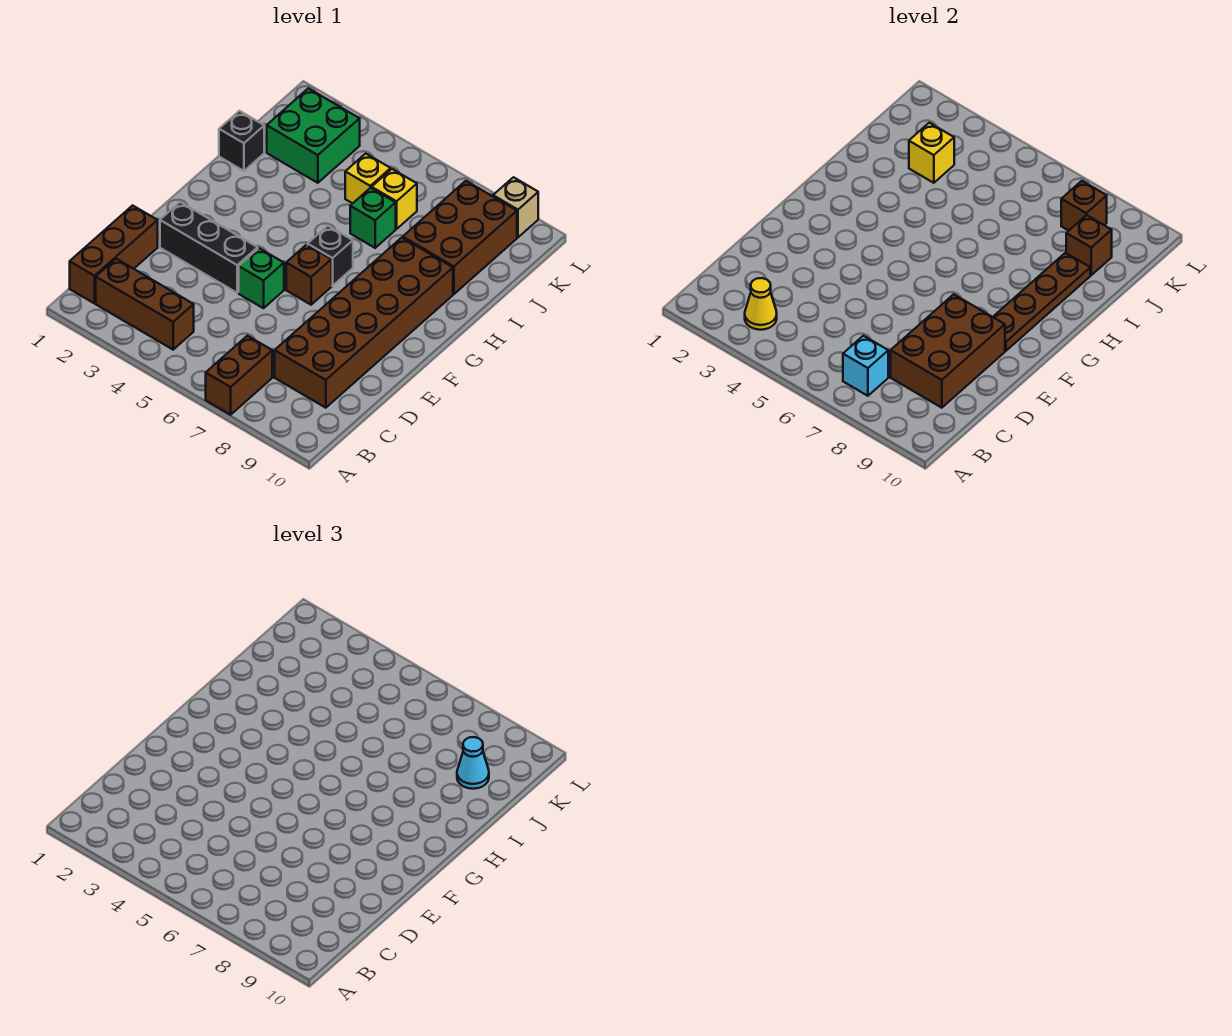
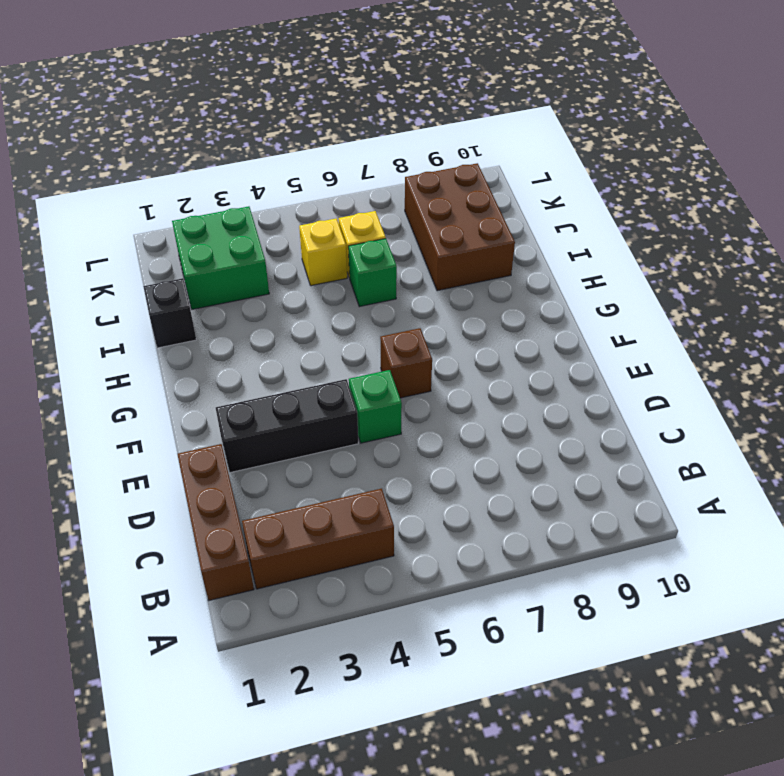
none -> brown 1x2 brick [206,336,272,415]
none -> brown 2x6 brick [275,238,453,408]
none -> black 1x1 brick [308,226,353,286]

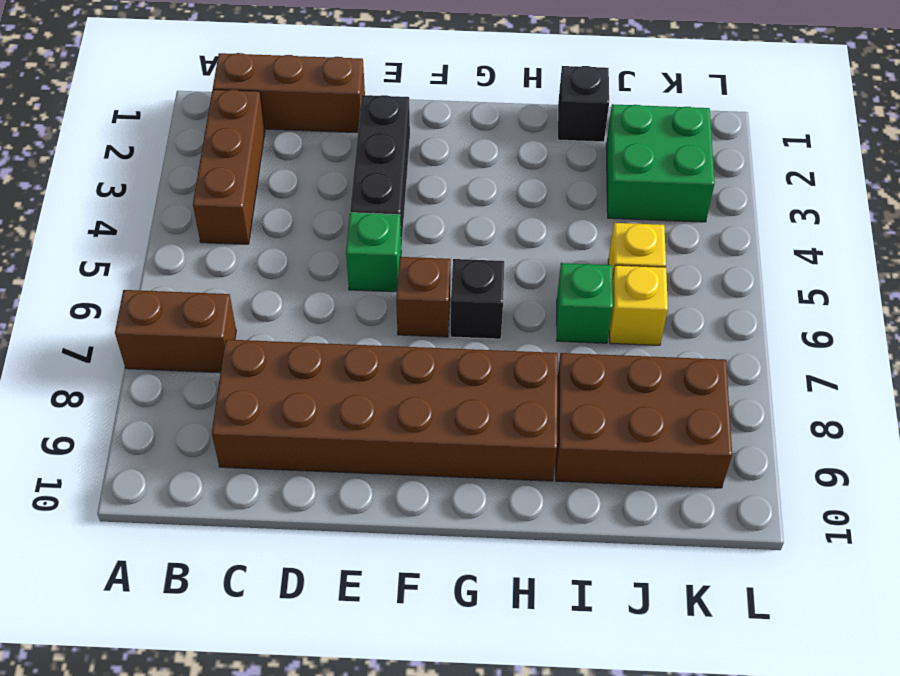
none -> tan 1x1 brick [493,177,538,237]
none -> yellow 1x1 cone [745,278,777,330]
none -> cyan 1x1 brick [843,336,888,396]

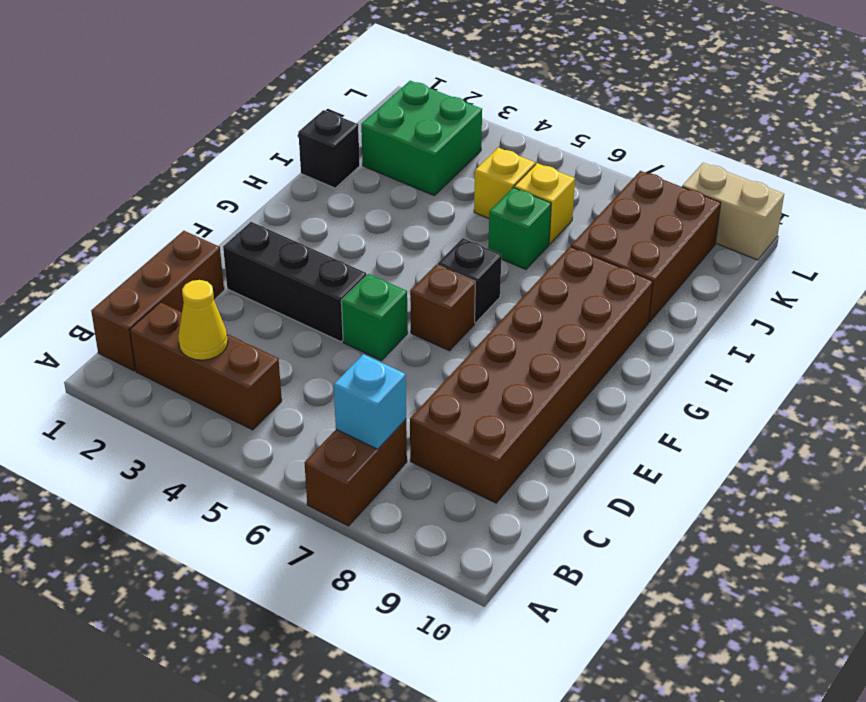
tan 1x2 brick [682,163,784,260] -> tan 1x1 brick [493,177,538,237]
none -> brown 2x3 brick [891,294,1005,408]
none -> brown 1x4 plate [993,253,1090,351]
none -> yellow 1x1 brick [909,123,954,183]

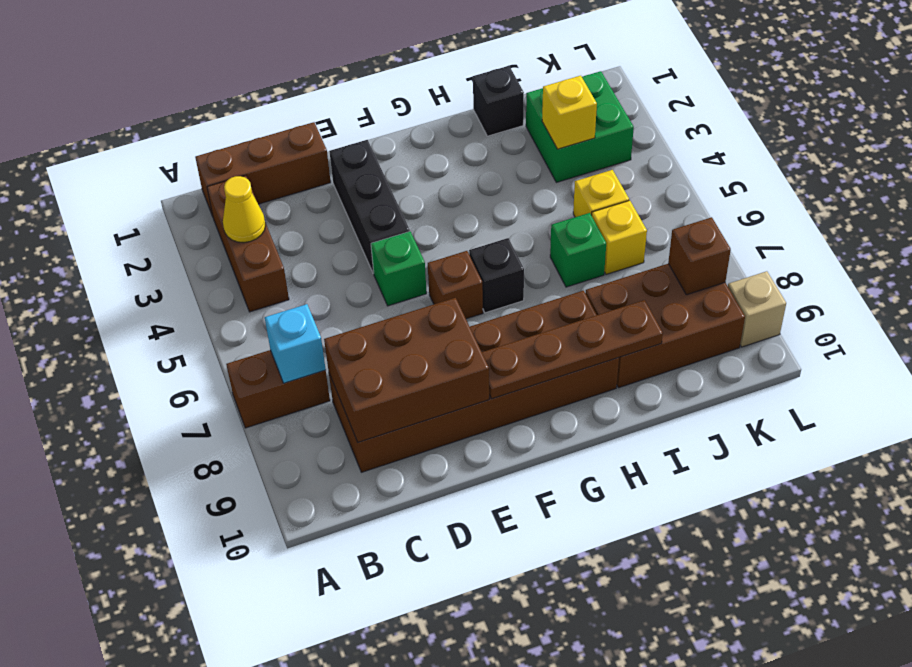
none -> brown 1x1 brick [1066,215,1112,275]
none -> cyan 1x1 cone [457,737,489,789]

